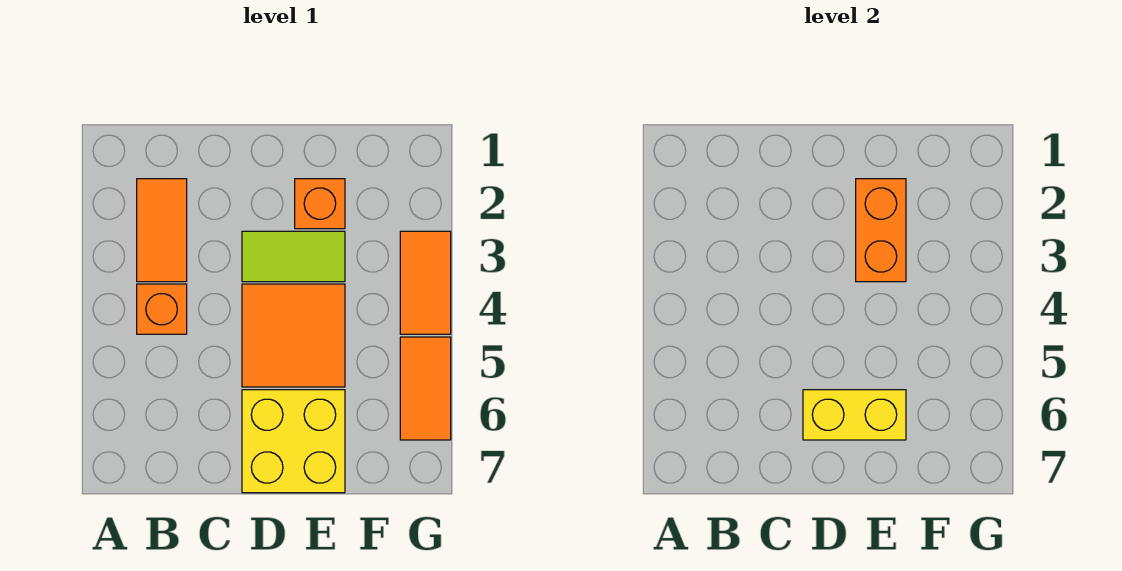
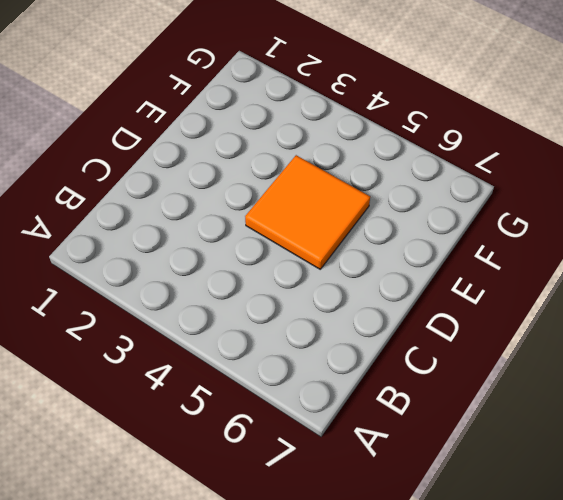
none -> orange 1x2 tile [137,179,187,282]
none -> orange 1x1 brick [137,284,187,334]

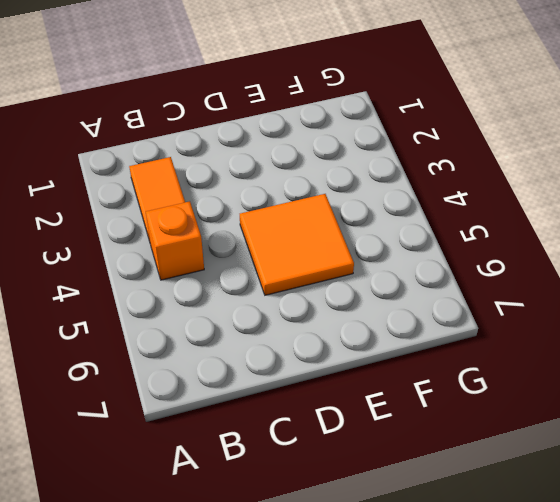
none -> lime 1x2 tile [242,231,345,282]
none -> yellow 2x2 brick [242,390,345,493]

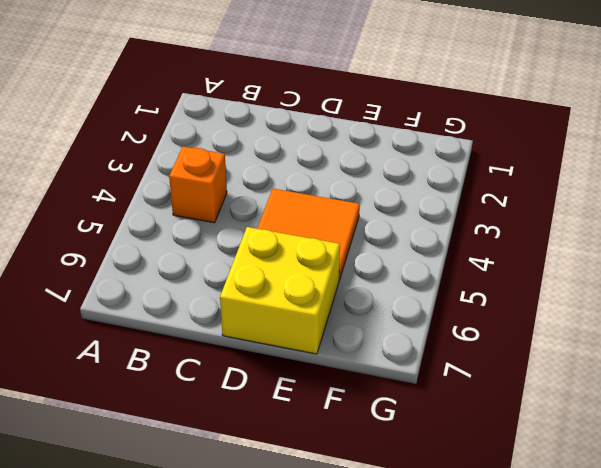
none -> orange 1x2 tile [137,179,187,282]
none -> lime 1x2 tile [242,231,345,282]

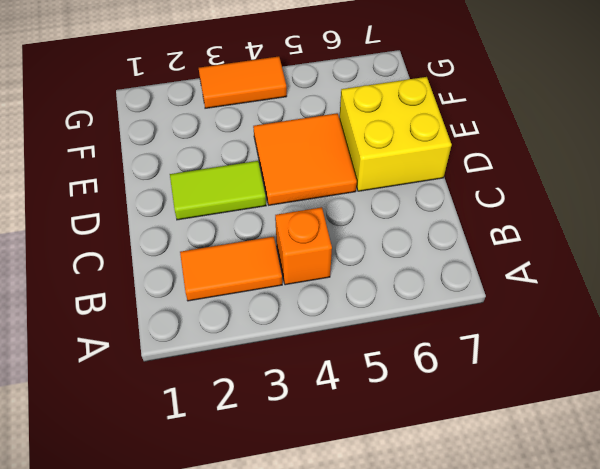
lime 1x2 tile [170,161,266,220] -> lime 1x2 tile turned to [242,231,345,282]
none -> orange 1x1 brick [295,179,345,229]
none -> orange 1x2 tile [400,337,451,440]

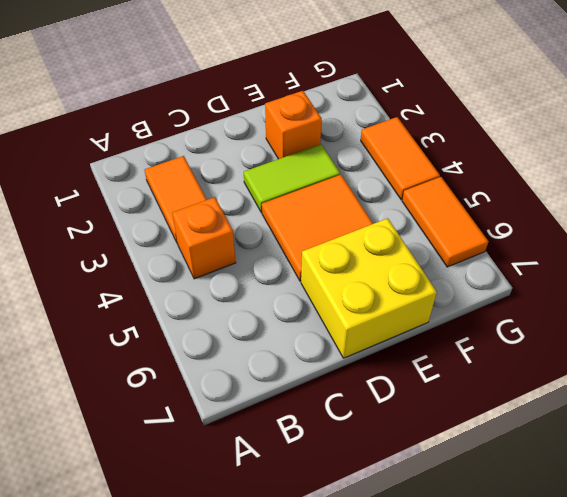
none -> yellow 1x2 brick [803,390,906,440]
none -> orange 1x2 brick [856,179,906,282]

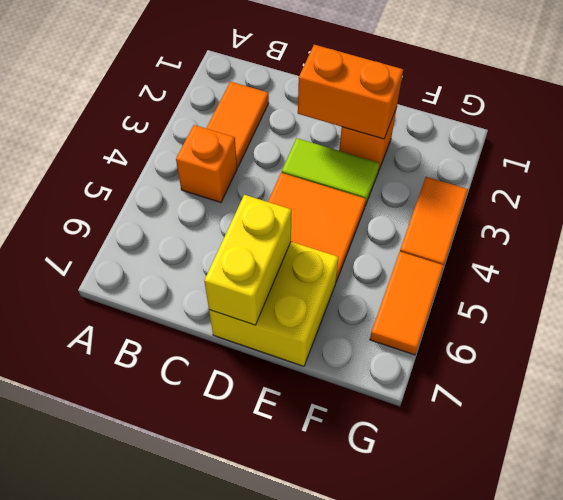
orange 1x2 brick [298,45,403,139] -> orange 1x2 brick turned to [856,179,906,282]
yellow 1x2 brick [204,195,291,325] -> yellow 1x2 brick turned to [803,390,906,440]

